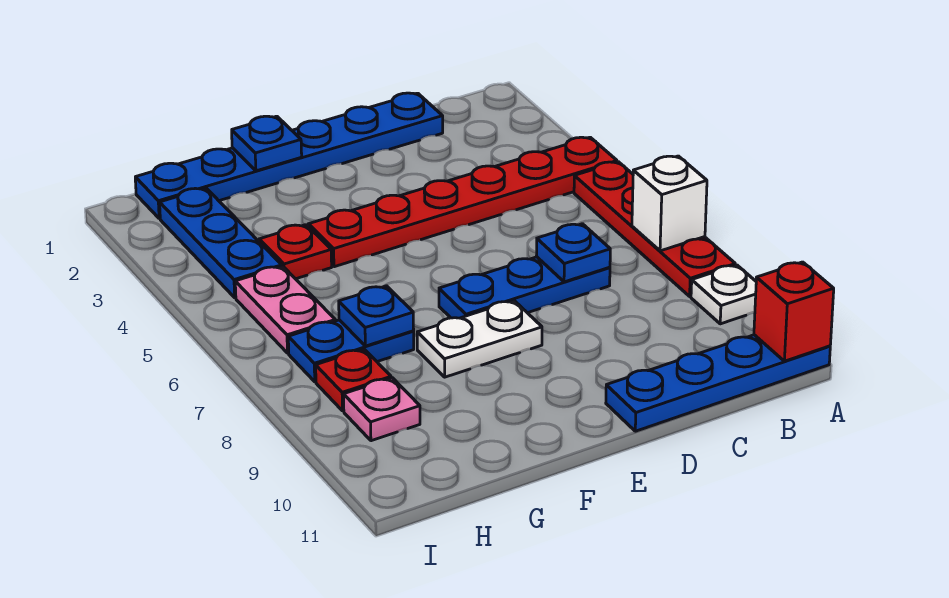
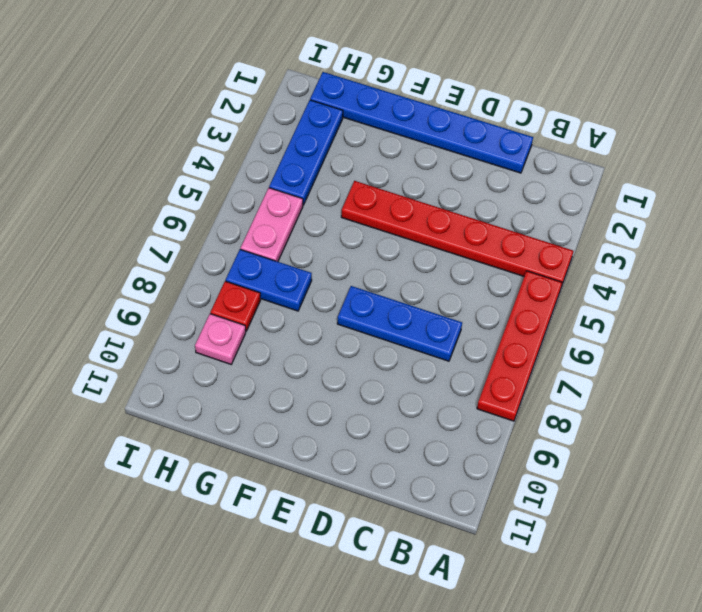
none -> white 1x1 plate [691,265,756,324]
none -> blue 1x4 plate [606,335,830,431]
none -> white 1x2 plate [417,301,542,377]

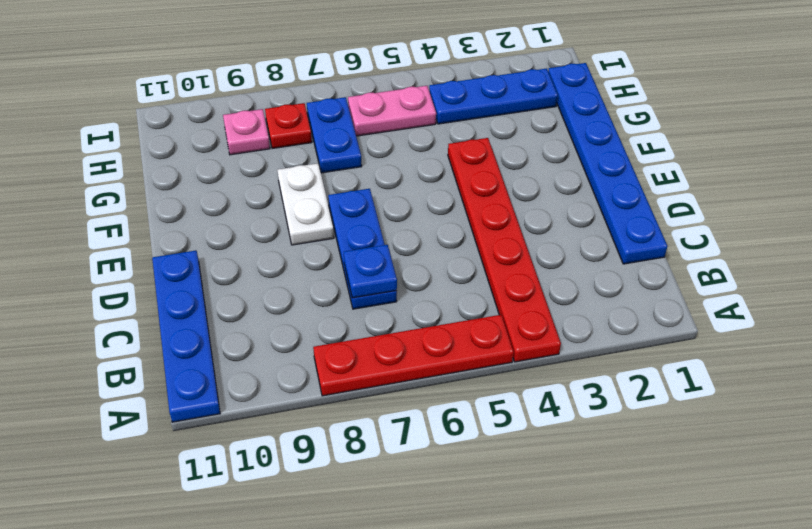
none -> white 1x1 plate [691,265,756,324]
none -> red 1x1 plate [259,225,332,279]
none -> white 1x1 brick [632,156,707,251]

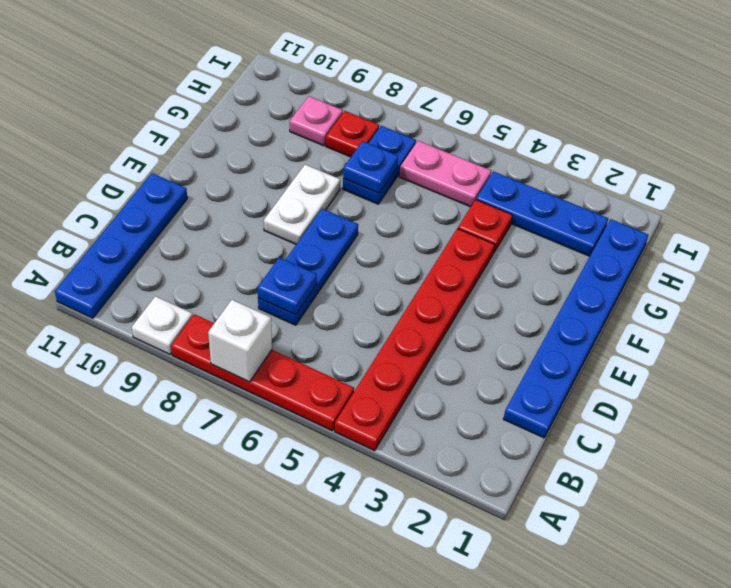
none -> red 1x1 brick [754,262,834,361]
none -> blue 1x1 plate [232,116,302,171]

